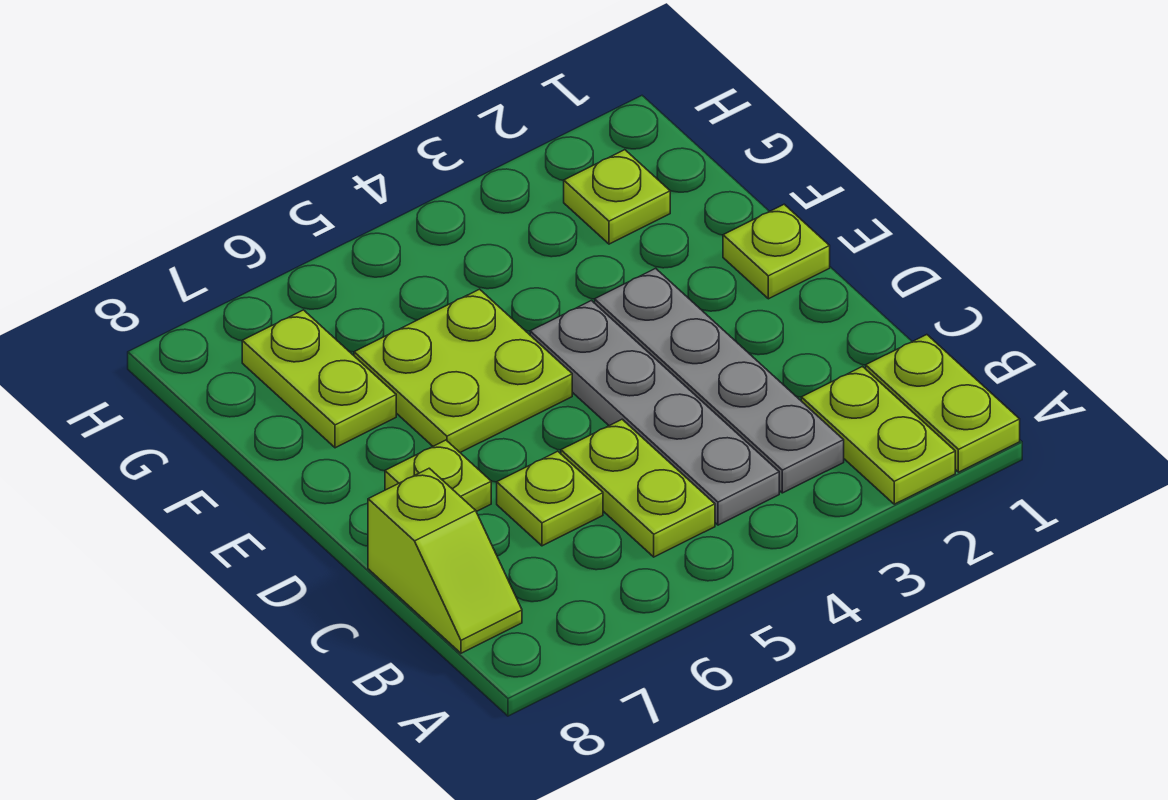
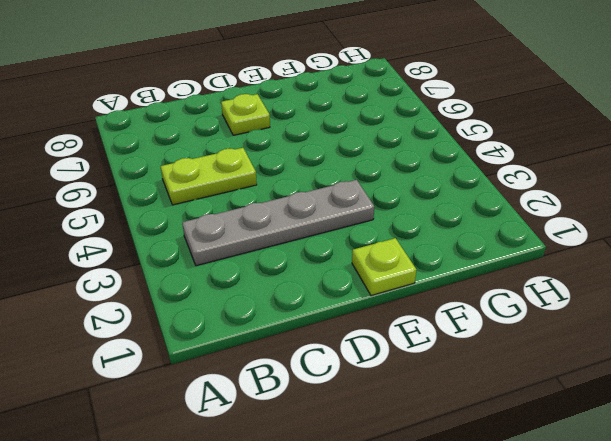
none -> lime 1x2 plate [866,335,1020,472]
none -> lime 1x2 plate [801,367,955,504]
none -> grey 1x4 plate [530,301,779,525]

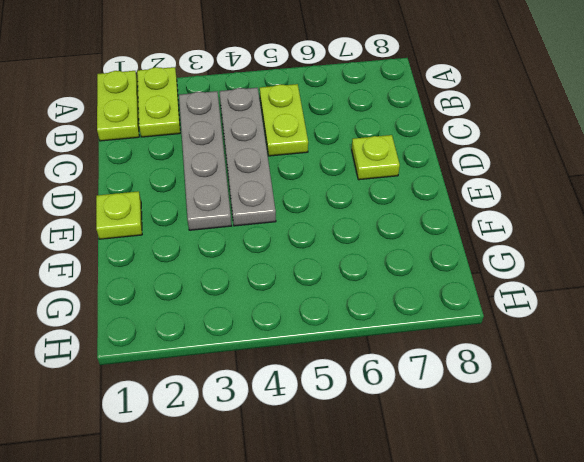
none -> lime 1x2 slope [368,468,522,653]
none -> lime 1x1 plate [497,451,603,546]
none -> lime 2x2 plate [354,289,572,452]

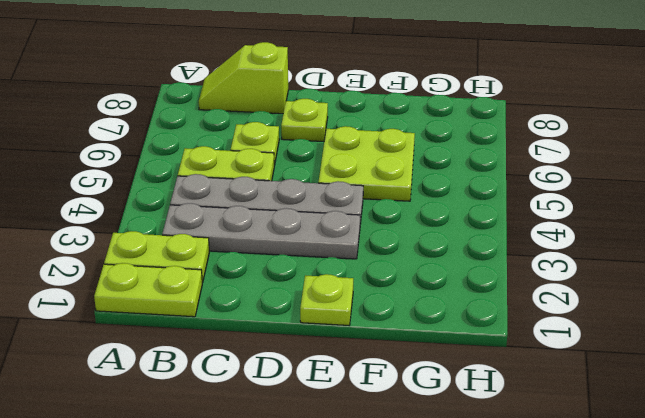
none -> lime 1x2 plate [242,310,396,448]
none -> lime 1x1 plate [564,150,670,244]

